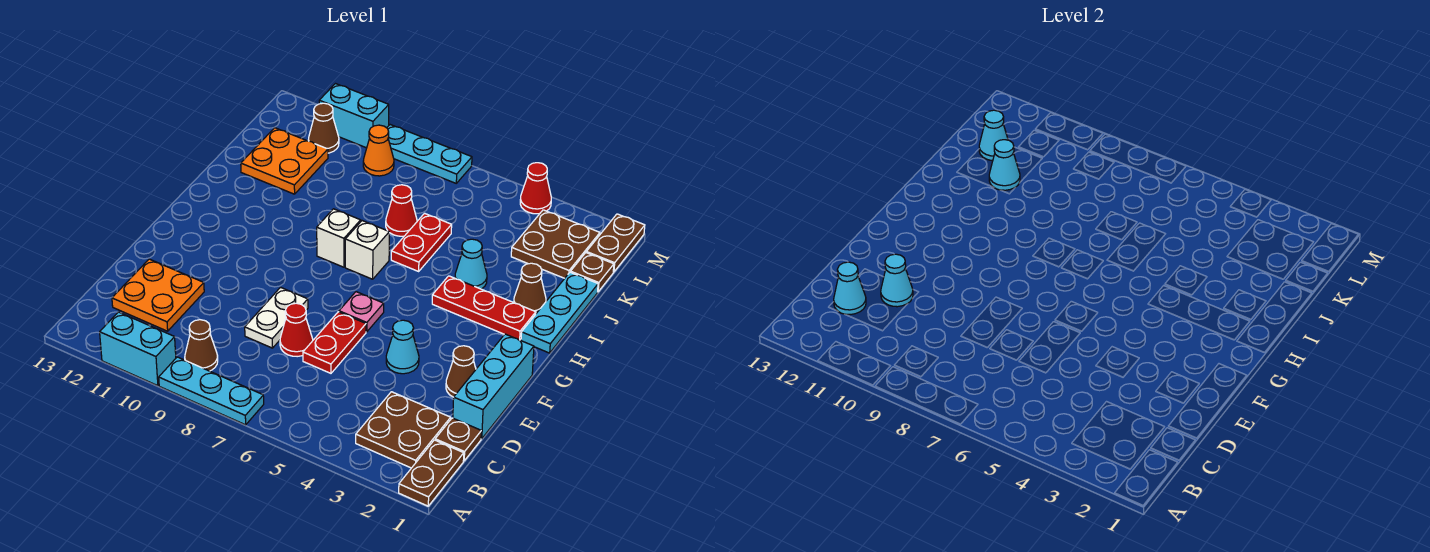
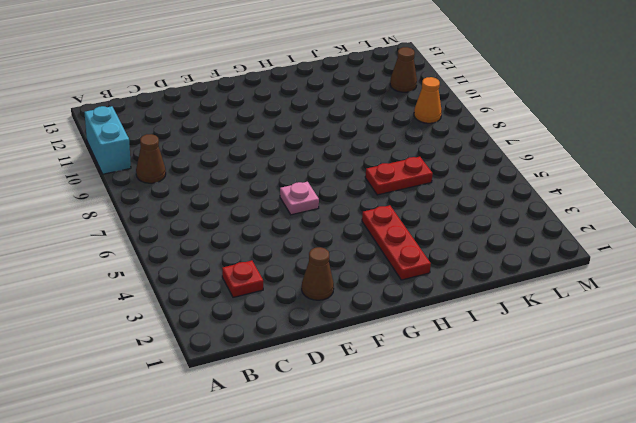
red 1x1 plate [222,261,263,297] -> brown 2x2 plate [356,392,451,468]
none -> brown 1x2 plate [399,440,464,506]
none -> cyan 1x3 plate [159,357,264,425]
none -> brown 1x1 plate [435,418,481,461]
none -> orange 2x2 plate [112,259,204,331]

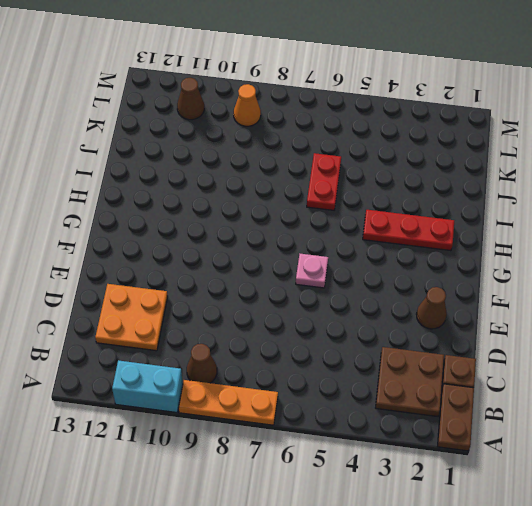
orange 1x3 plate [179,380,278,425] -> cyan 1x3 plate [159,357,264,425]
none -> cyan 1x3 brick [453,334,534,439]
none -> red 1x2 plate [303,312,366,373]
none -> red 1x1 cone [280,303,313,357]
none -> white 1x2 plate [245,287,308,348]

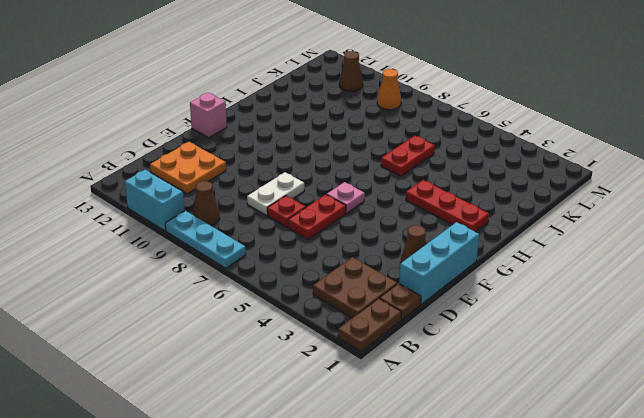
red 1x1 plate [267,196,306,227] -> red 1x1 cone [280,303,313,357]
pink 1x1 brick [190,93,227,138] -> none
none -> cyan 1x1 cone [386,320,419,374]
none -> cyan 1x3 plate [521,272,598,353]
none -> white 1x1 brick [345,221,389,279]
none -> white 1x1 brick [317,209,361,267]

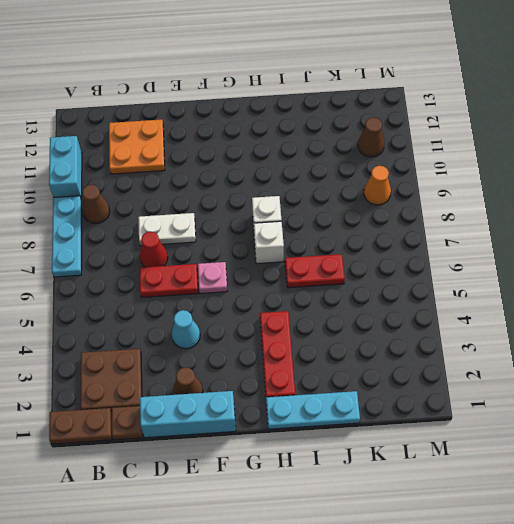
none -> brown 1x1 cone [514,263,546,313]
none -> cyan 1x1 cone [455,239,487,289]
none -> red 1x1 cone [386,185,417,236]
none -> orange 2x2 plate [241,128,328,194]

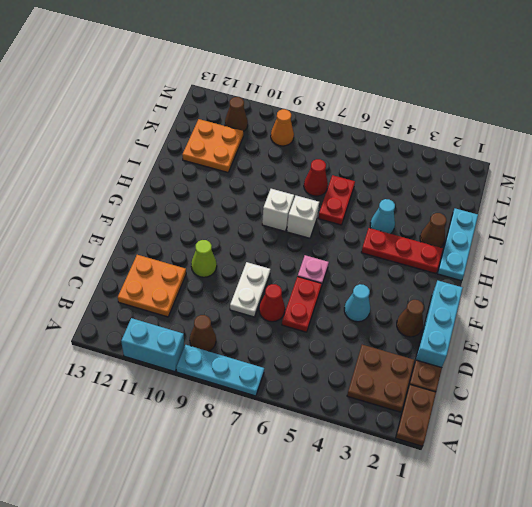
lime 1x1 cone [191,240,217,277] -> none
none -> brown 1x1 plate [571,253,614,292]
none -> brown 2x2 plate [511,210,600,278]
none -> brown 1x2 plate [586,214,645,272]
none -> red 1x1 cone [520,163,551,214]

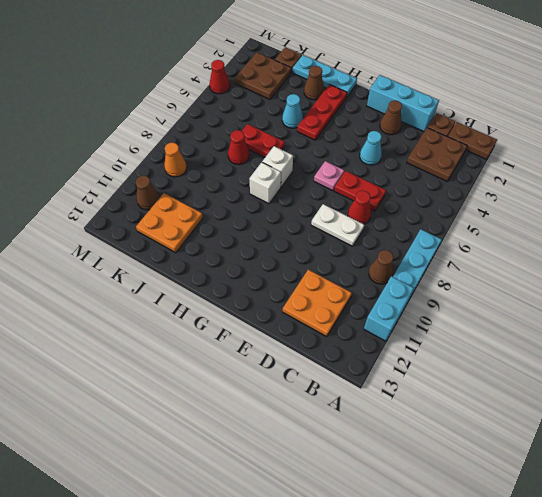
none -> brown 1x2 plate [586,214,645,272]
none -> cyan 1x3 plate [387,125,472,183]
none -> cyan 1x2 brick [319,84,389,148]
none -> cyan 1x1 cone [834,262,866,315]

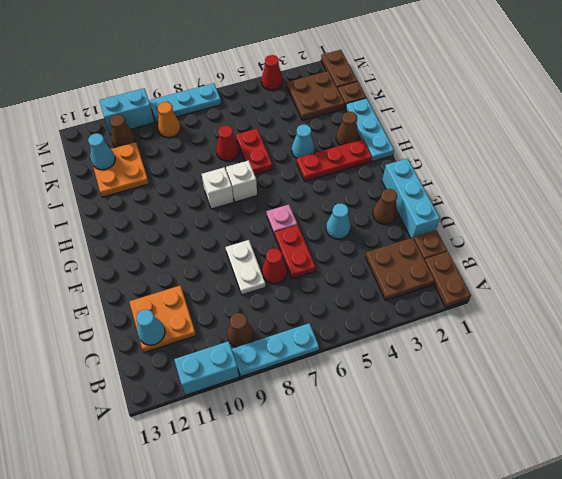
none -> cyan 1x1 cone [881,254,913,307]
none -> cyan 1x1 cone [989,140,1020,190]

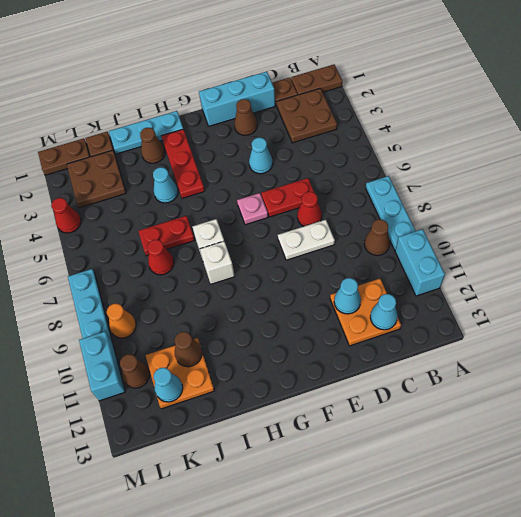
brown 1x1 cone [175,332,202,367] -> cyan 1x1 cone [989,140,1020,190]

